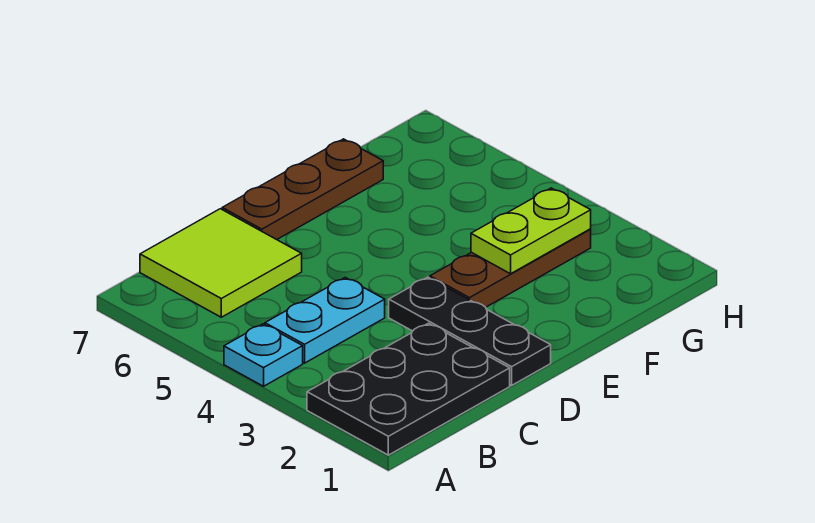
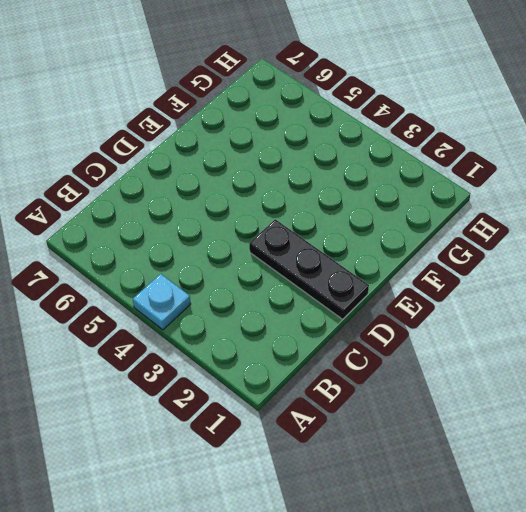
none -> black 2x3 plate [307,323,510,455]
none -> cyan 1x2 plate [265,278,385,363]

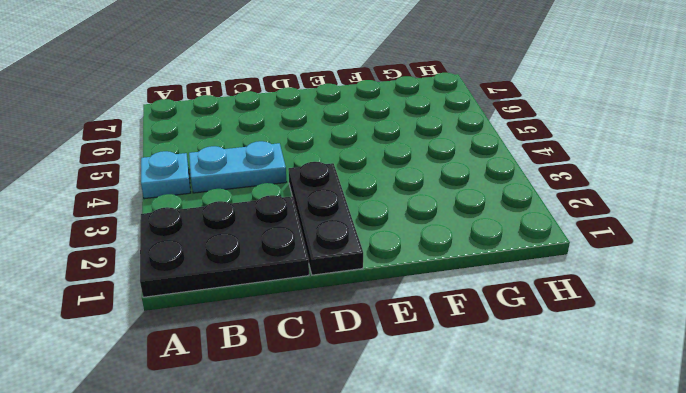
none -> lime 2x2 tile [140,209,302,317]
none -> brown 1x3 plate [222,139,383,240]

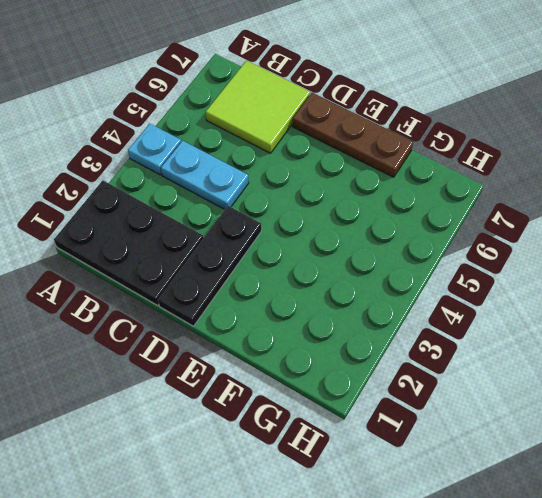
none -> brown 1x3 plate [430,229,591,307]
none -> lime 1x2 plate [471,188,591,274]

